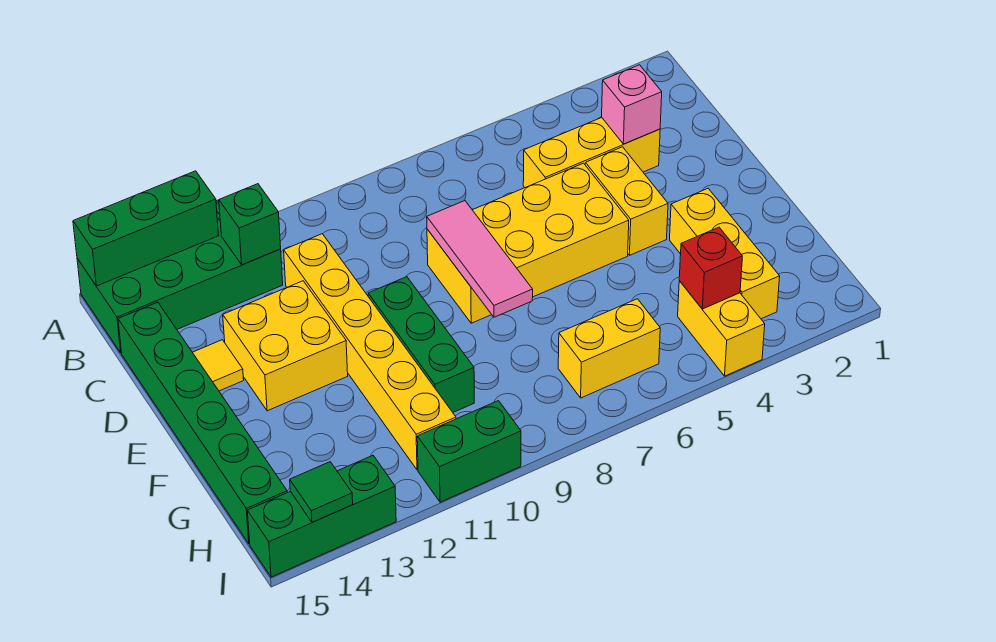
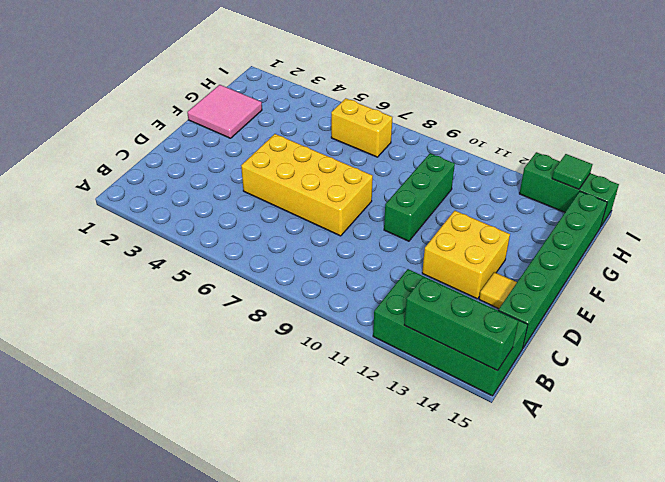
pink 2x2 tile [187,85,262,138] -> none
none -> yellow 1x3 brick [523,118,660,188]
none -> yellow 1x6 brick [284,234,456,470]
none -> yellow 1x2 brick [585,147,668,255]

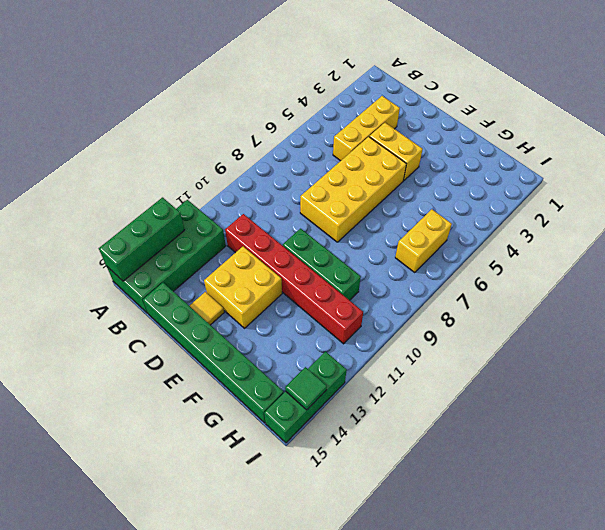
red 1x6 brick [225,214,363,344] -> yellow 1x6 brick [284,234,456,470]
none -> yellow 1x3 brick [670,189,780,319]
none -> yellow 1x2 brick [678,281,765,376]
none -> green 1x2 brick [417,401,521,502]

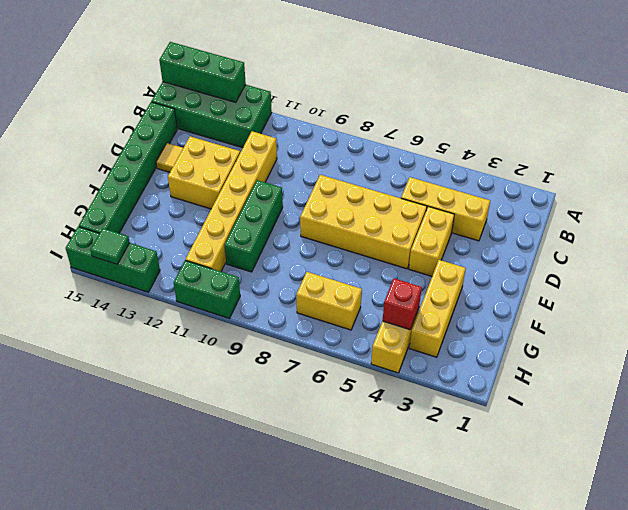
none -> green 1x1 brick [219,184,281,265]
none -> pink 1x1 brick [602,65,662,144]
none -> pink 1x3 tile [427,201,533,317]

